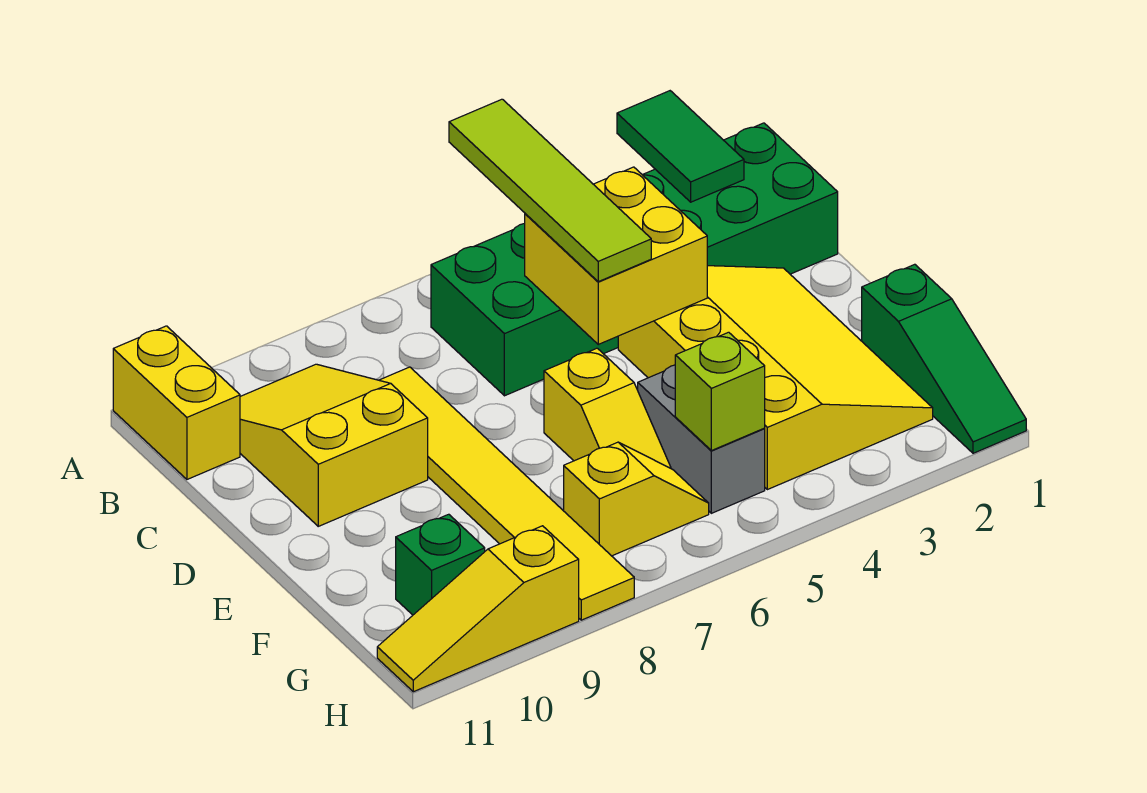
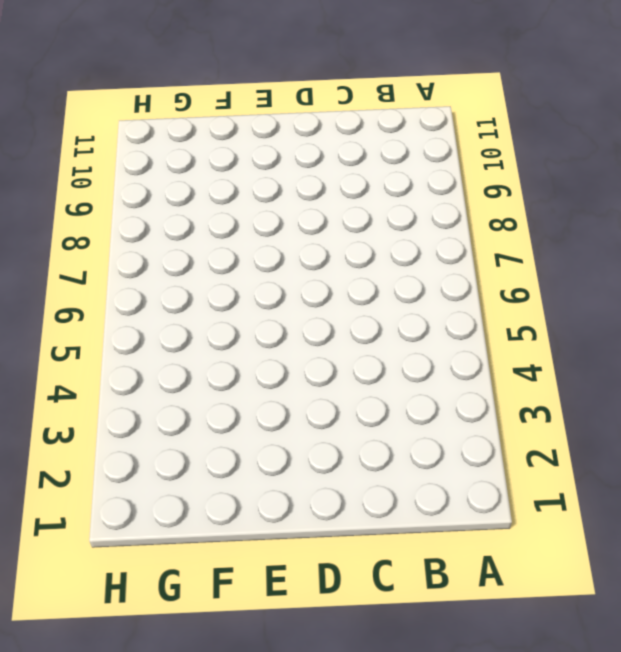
none -> yellow 1x2 brick [113,326,240,479]
none -> green 2x6 brick [431,123,838,396]
none -> yellow 2x3 slope [240,364,428,526]

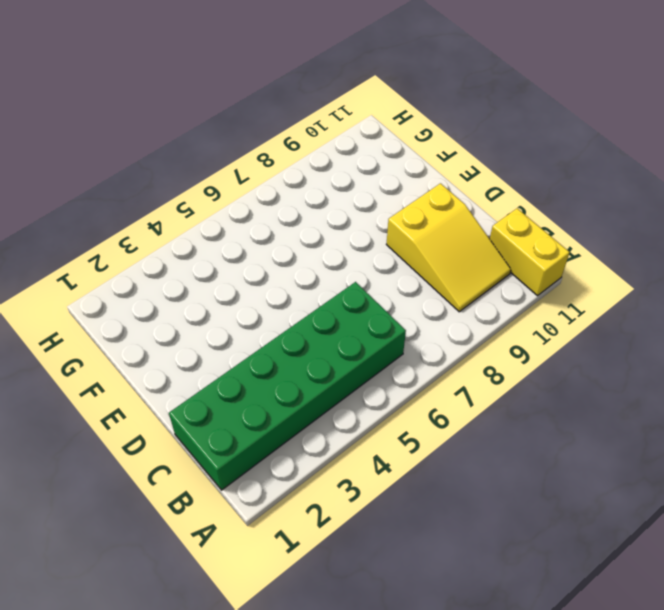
none -> yellow 1x6 tile [379,367,634,620]
none -> yellow 3x4 slope [618,266,933,490]
none -> yellow 1x2 slope [544,348,671,468]

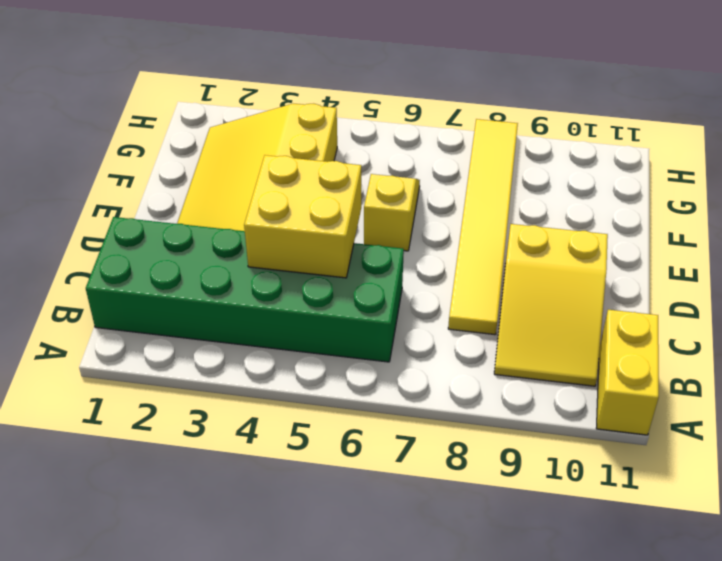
none -> green 1x3 slope [862,264,1026,453]
none -> grey 1x2 brick [638,365,765,513]
none -> yellow 1x2 slope [564,442,709,556]

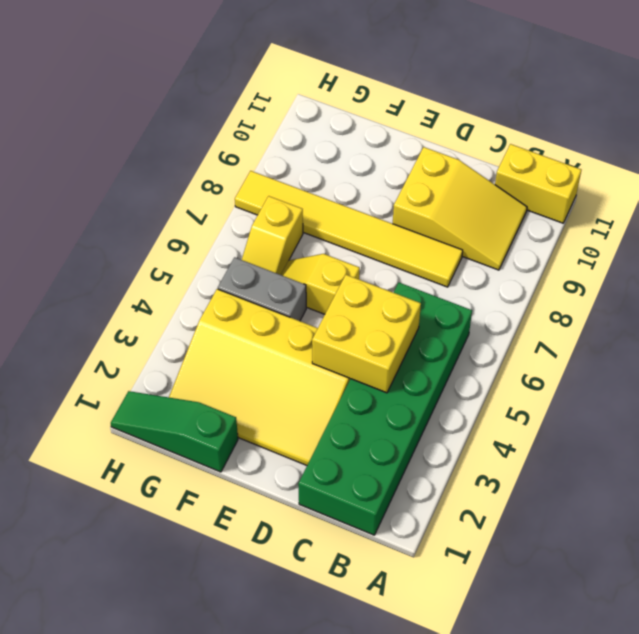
none -> green 1x1 brick [396,514,485,615]
none -> yellow 1x3 slope [377,526,579,692]
none -> green 1x2 tile [617,91,744,202]

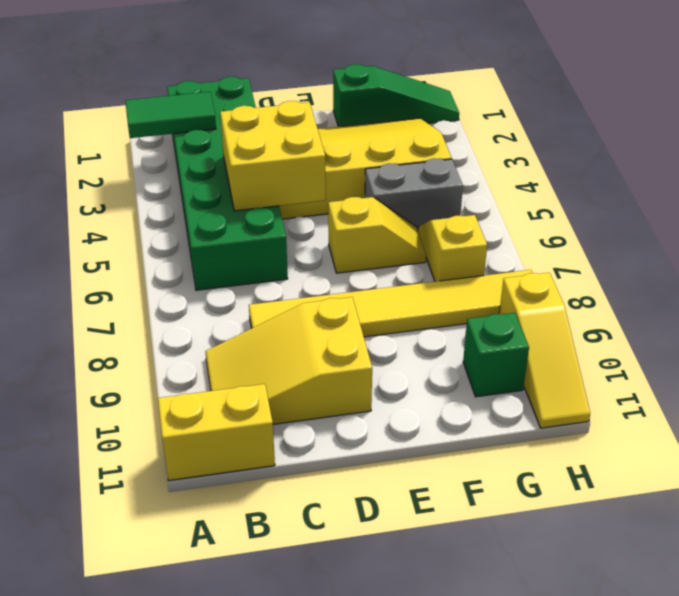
none -> lime 1x1 brick [675,332,765,451]
none -> lime 1x4 tile [449,99,651,282]

